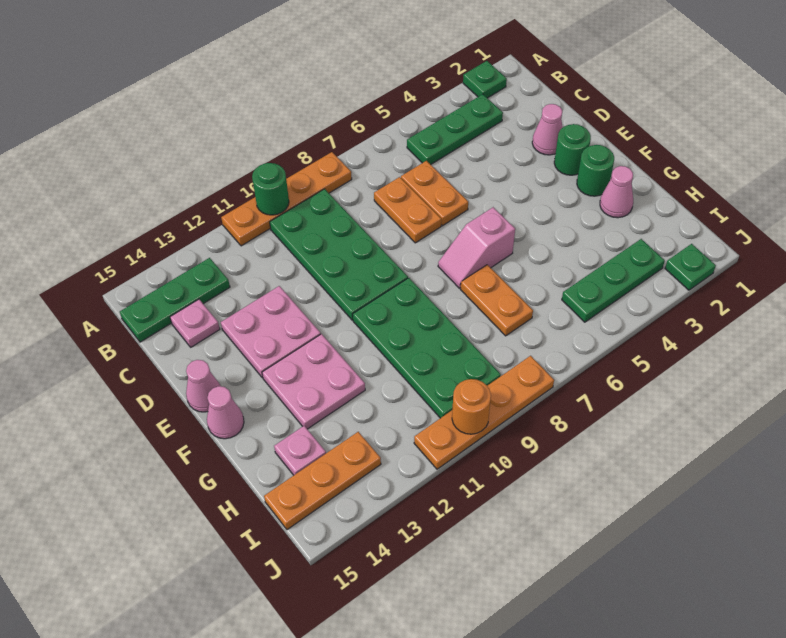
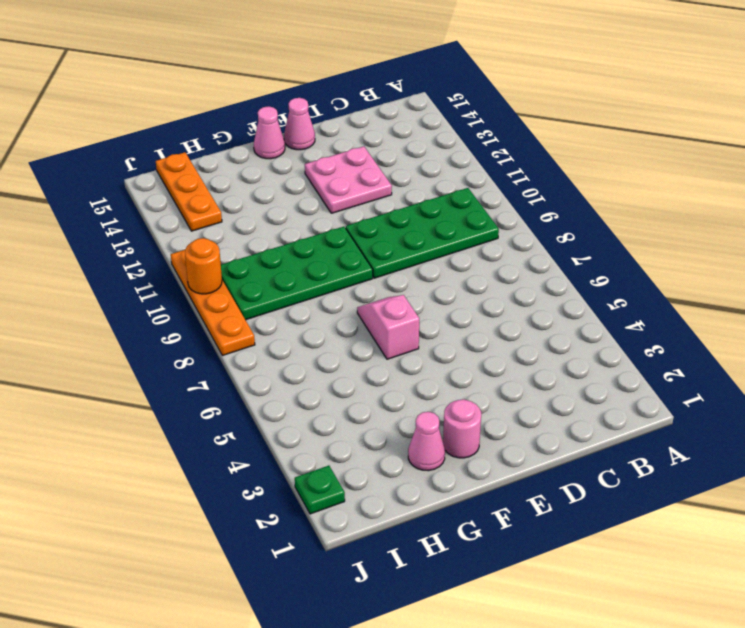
pink 1x1 round brick [443,399,481,458] -> green 1x1 round brick [577,145,614,196]
none -> green 1x1 plate [463,61,507,98]
none -> orange 1x4 plate [221,152,352,246]
none -> green 1x3 plate [407,94,503,164]

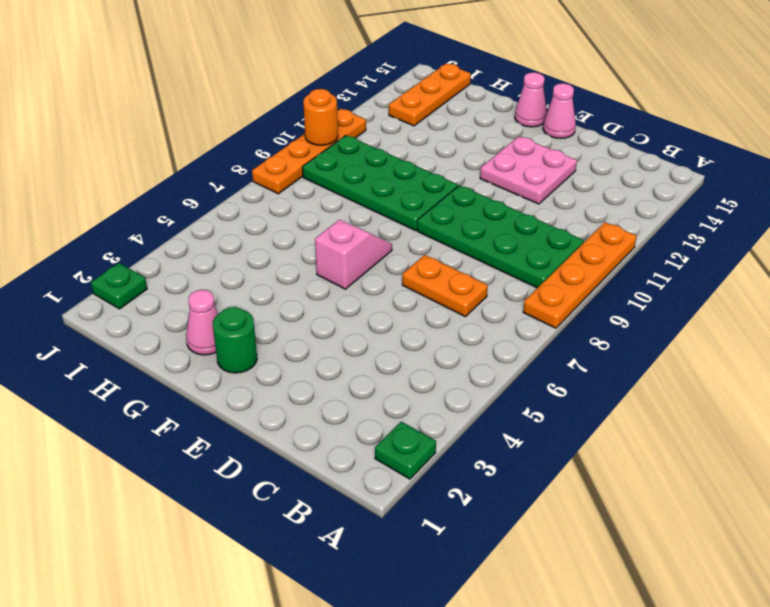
none -> green 1x3 plate [407,94,503,164]
none -> green 1x3 plate [120,258,230,342]
none -> orange 1x2 plate [401,161,468,226]

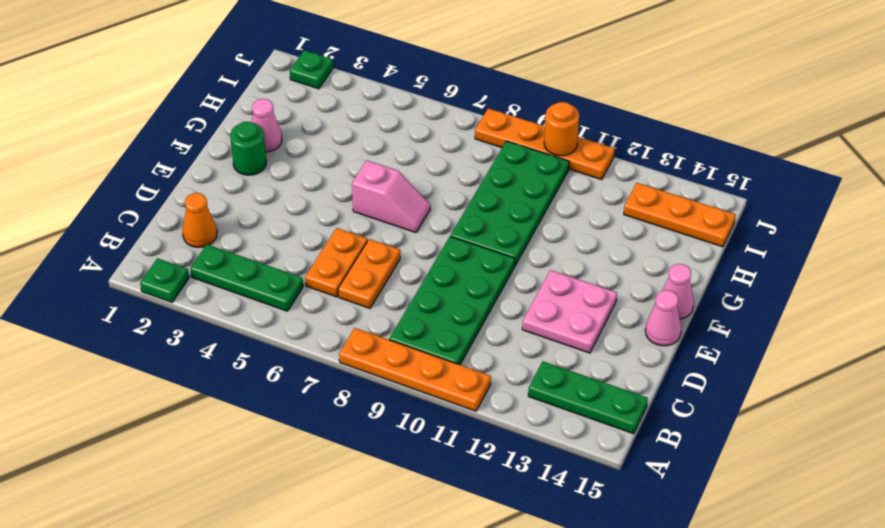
orange 1x1 cone [183,193,217,247] -> none
none -> pink 1x1 plate [170,299,220,347]
none -> pink 1x1 cone [532,104,563,155]
none -> green 1x1 round brick [554,124,591,175]

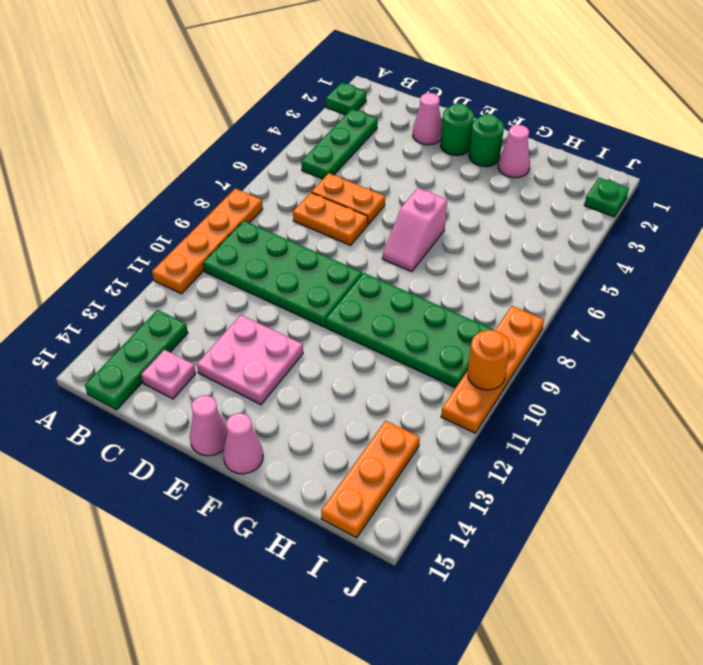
none -> pink 2x2 plate [262,334,365,429]
none -> orange 1x2 plate [460,265,533,336]
none -> pink 1x1 plate [274,426,326,475]

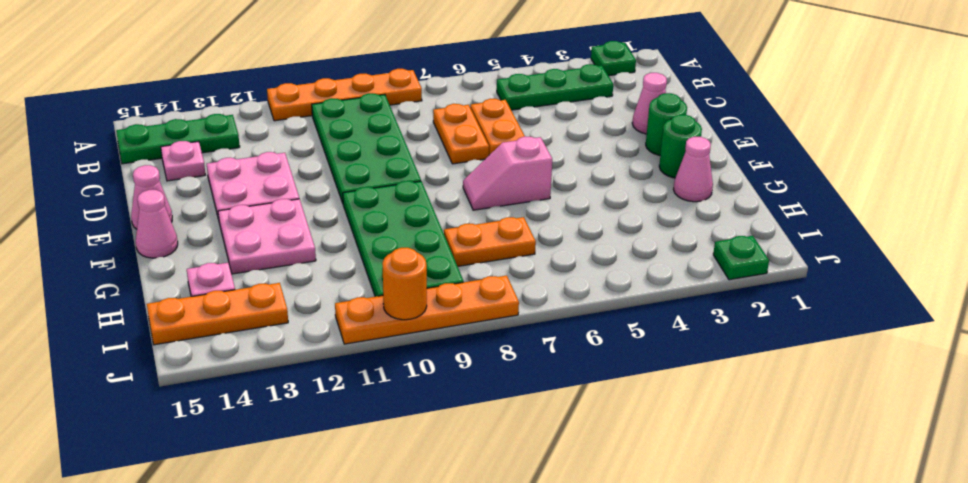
orange 1x2 plate [444,217,536,266] -> orange 1x2 plate turned to [460,265,533,336]
none -> green 1x3 plate [562,239,665,322]
none -> green 1x1 round brick [252,163,289,215]

